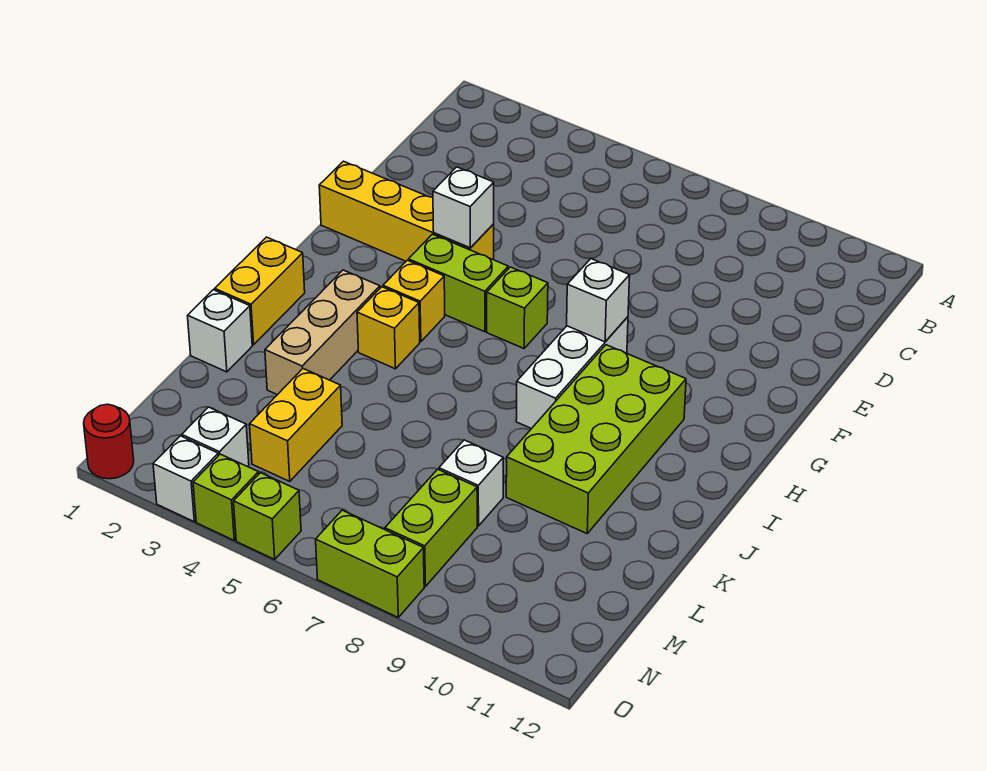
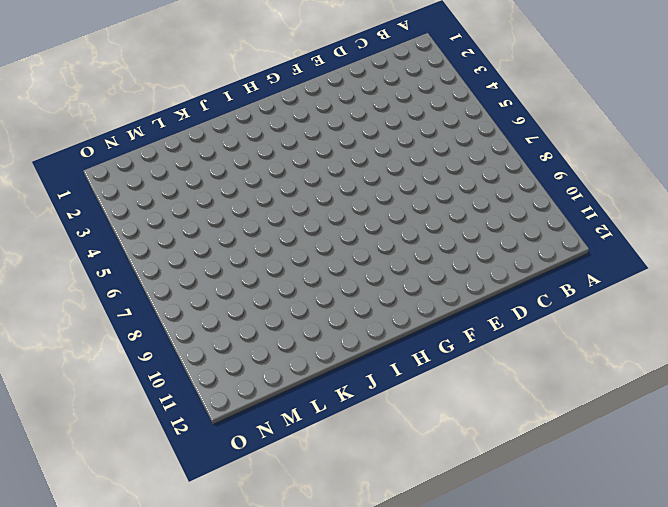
none -> yellow 1x4 brick [319,161,494,261]
none -> lime 1x2 brick [408,234,508,332]
none -> lime 1x1 brick [487,267,548,348]

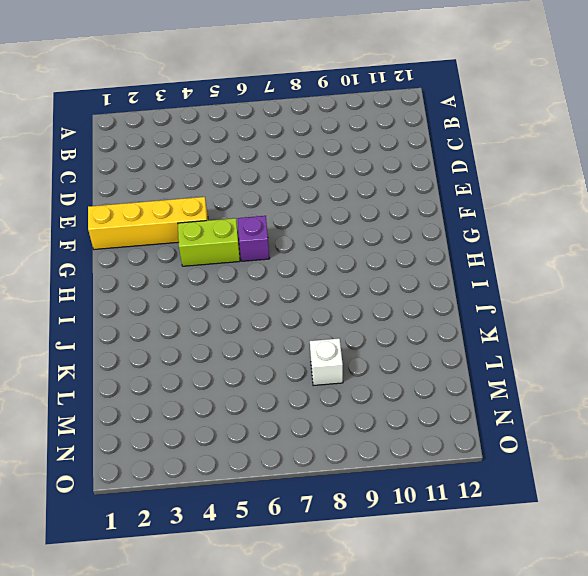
purple 1x1 brick [238,216,270,261] -> lime 1x1 brick [487,267,548,348]
none -> white 1x3 brick [516,317,628,429]
none -> yellow 1x1 brick [383,260,445,342]
none -> lime 2x4 brick [506,345,686,533]

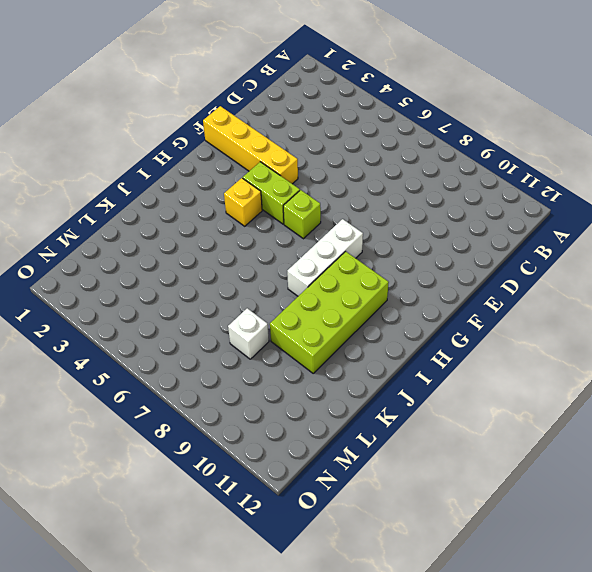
none -> yellow 1x2 brick [215,237,305,345]
none -> tan 1x3 brick [265,270,380,395]
none -> yellow 1x1 brick [357,287,420,369]

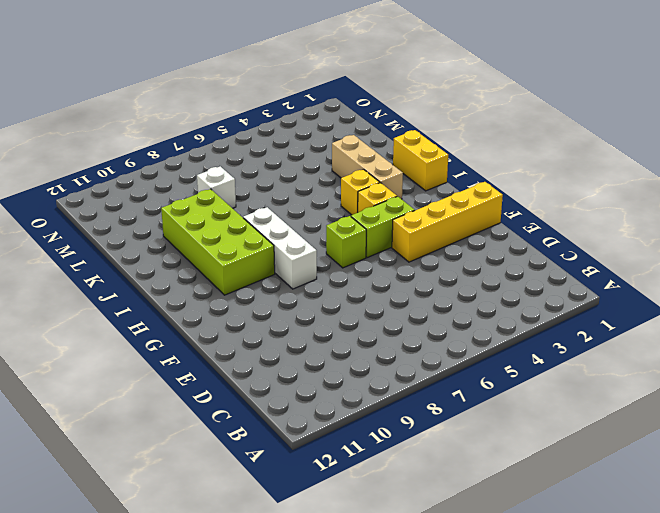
none -> white 1x1 brick [187,290,252,372]
none -> yellow 1x2 brick [250,369,342,481]
none -> lime 1x2 brick [385,469,477,587]

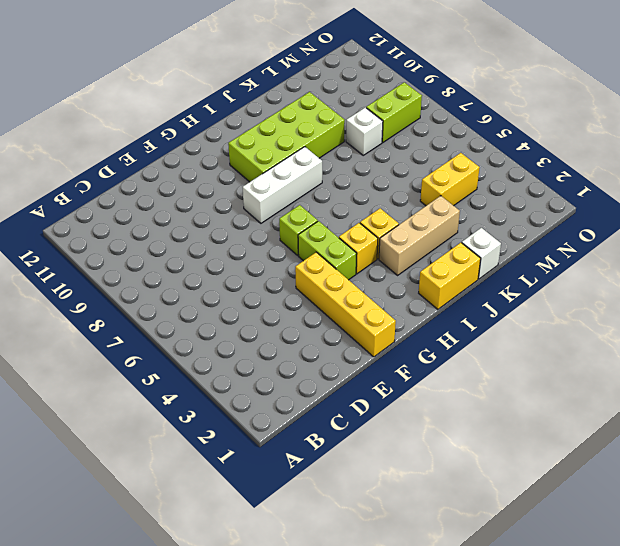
none -> white 1x1 brick [182,407,249,466]
none -> red 1x1 round brick [84,404,134,479]
none -> white 1x1 brick [153,436,218,522]

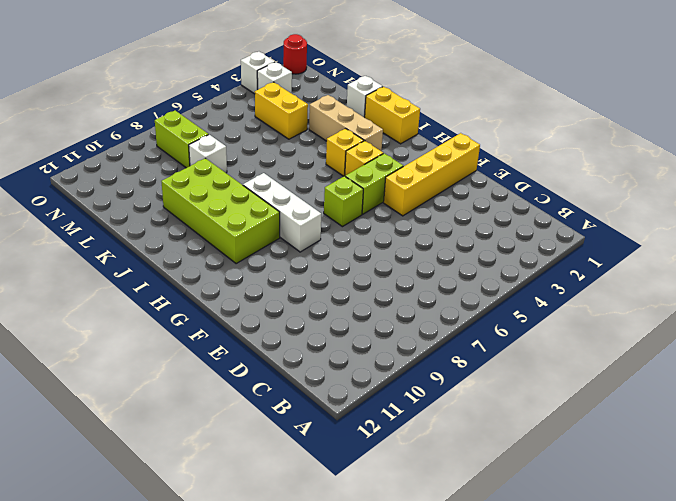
none -> lime 1x1 brick [193,454,259,540]
none -> lime 1x1 brick [234,473,301,559]
none -> lime 1x2 brick [316,510,424,617]

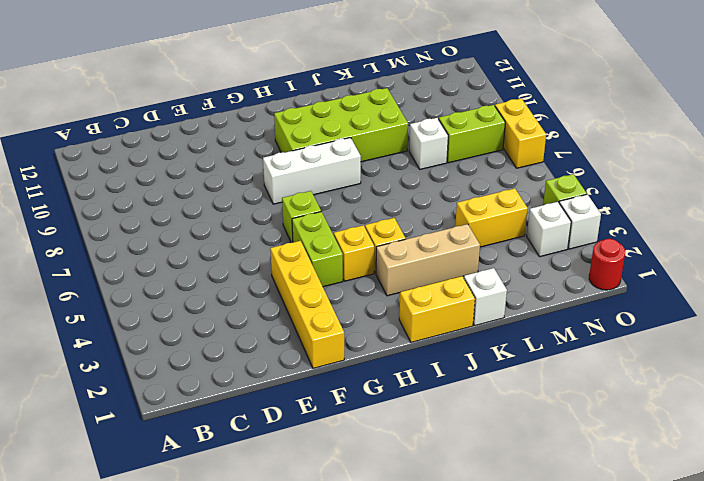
yellow 1x2 brick [495,98,546,168] -> lime 1x2 brick [316,510,424,617]
none -> lime 1x1 brick [234,473,301,559]
none -> white 1x1 brick [433,167,494,248]
none -> white 1x1 brick [567,259,630,342]

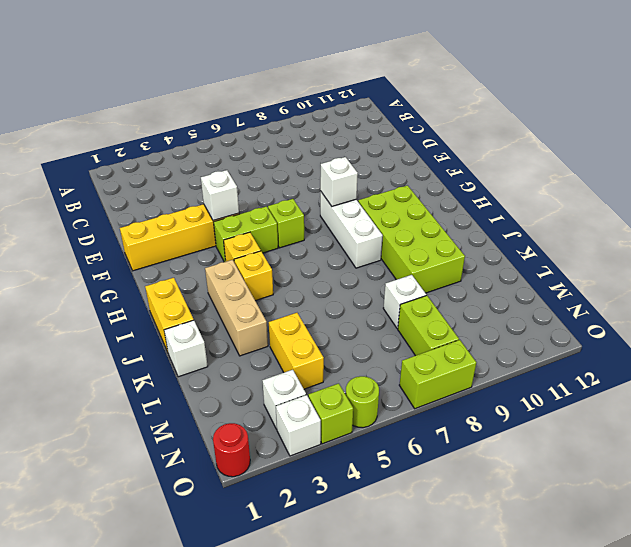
lime 1x1 round brick [346,376,379,428] -> lime 1x1 brick [234,473,301,559]

